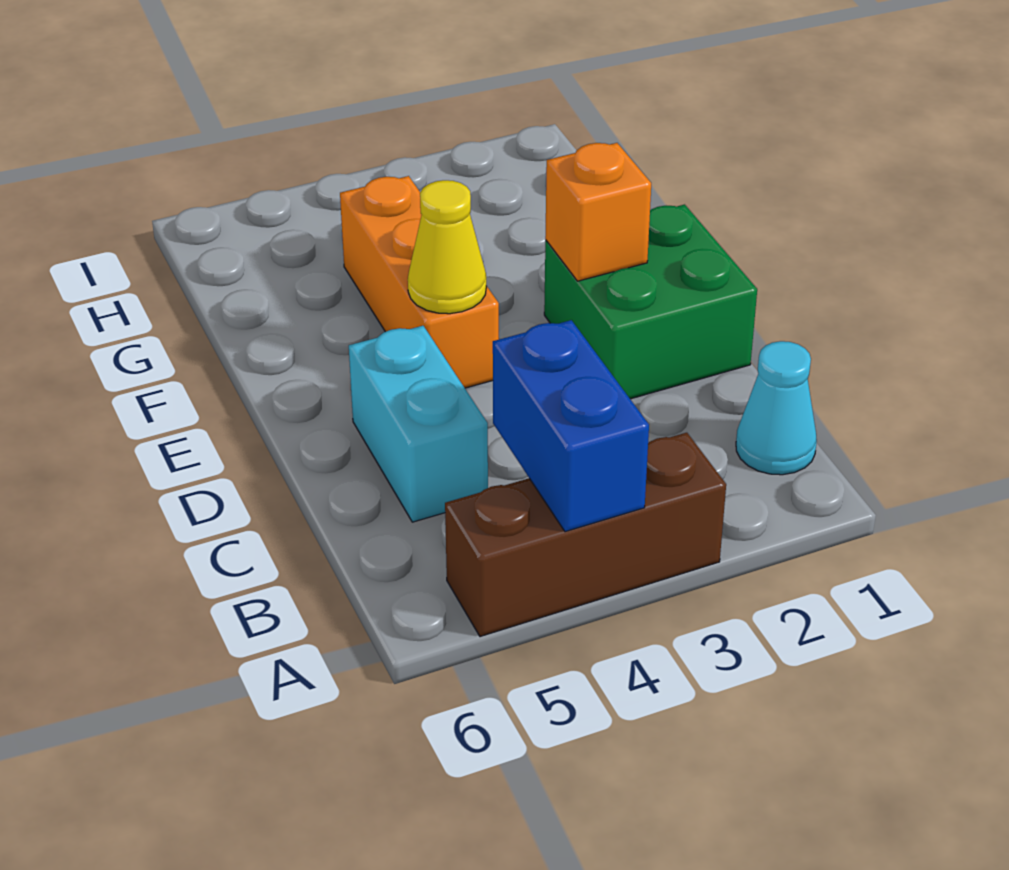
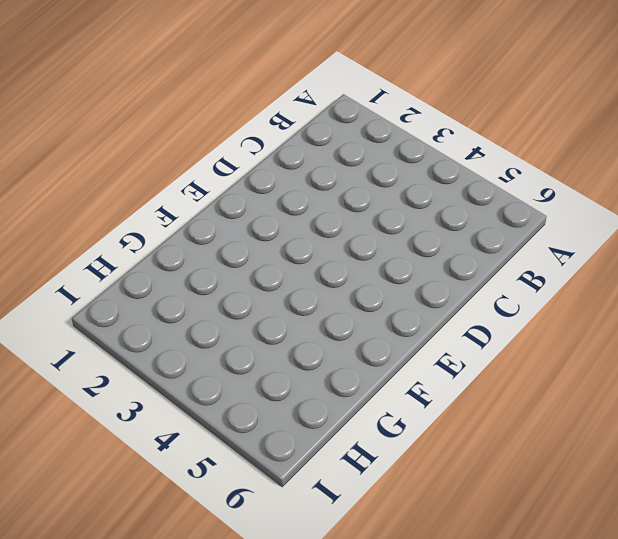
none -> brown 1x3 brick [445,433,726,637]
none -> cyan 1x1 cone [736,341,817,475]

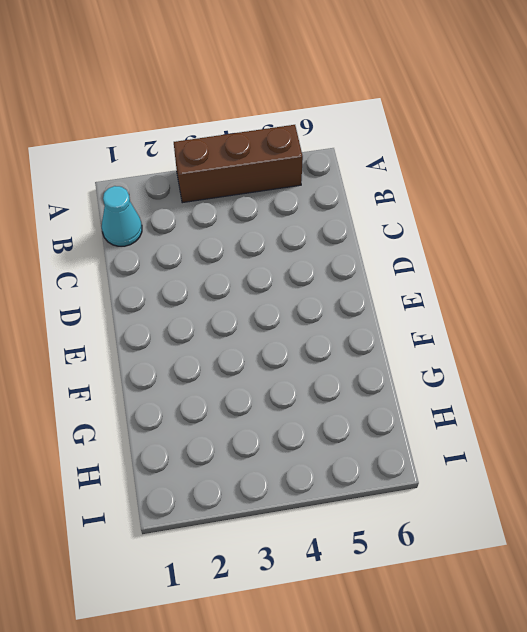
none -> cyan 1x2 brick [349,326,488,522]
none -> green 2x2 brick [544,204,757,399]

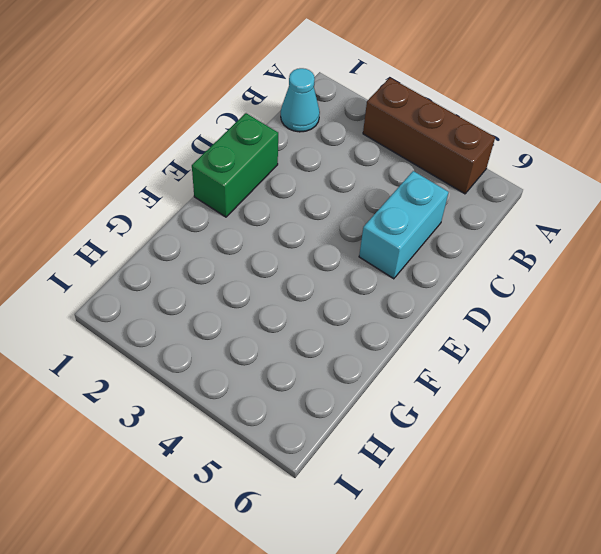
green 1x2 brick [192,113,278,217] -> green 2x2 brick [544,204,757,399]
none -> orange 1x3 brick [340,176,499,388]
none -> blue 1x2 brick [493,320,649,532]

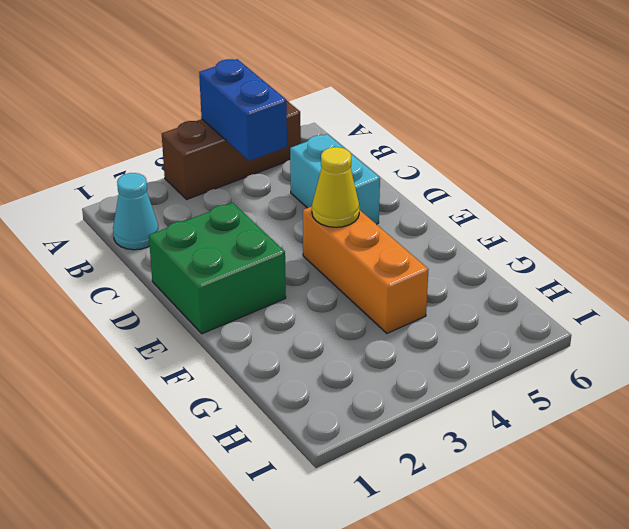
none -> orange 1x1 brick [545,143,651,281]

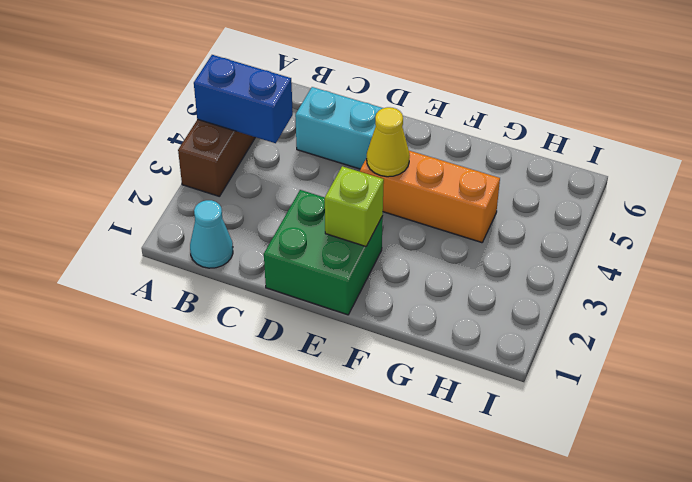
lime 1x1 brick [325,166,384,246] -> orange 1x1 brick [545,143,651,281]

